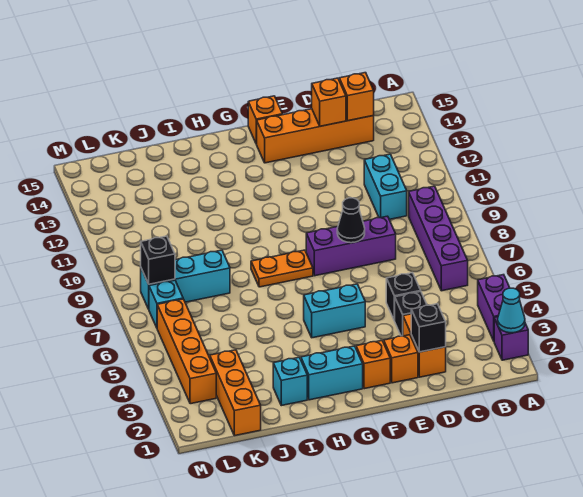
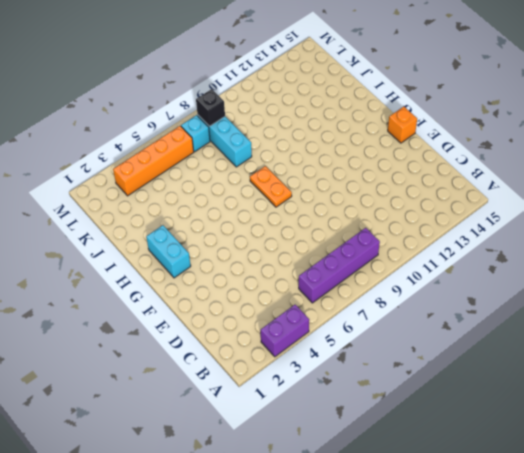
none -> purple 1x1 brick [494,317,528,360]
none -> cyan 1x2 brick [364,154,407,219]
none -> orange 1x4 brick [257,109,374,163]

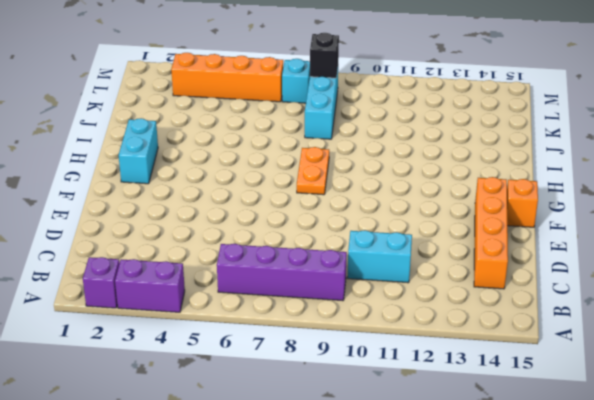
none -> orange 1x2 brick [403,314,446,377]
none -> black 1x1 brick [395,292,427,336]
none -> black 1x1 brick [386,273,421,321]

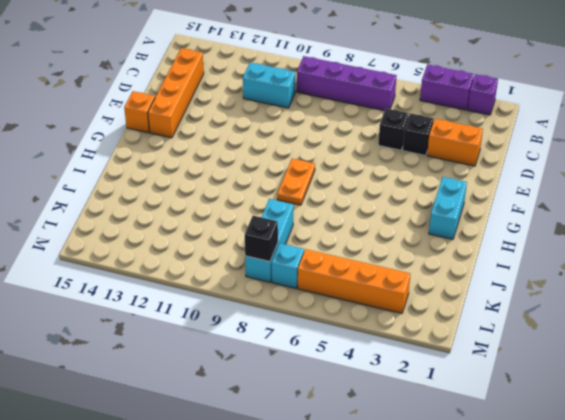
none -> purple 1x3 brick [306,216,396,276]
none -> orange 1x1 brick [384,335,418,383]
none -> orange 1x1 brick [356,341,390,389]

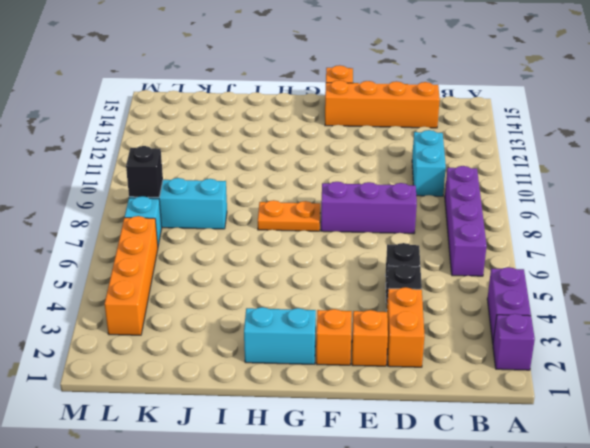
none -> cyan 1x2 brick [304,284,365,338]
none -> cyan 1x1 brick [273,357,307,406]
none -> orange 1x3 brick [210,350,261,436]

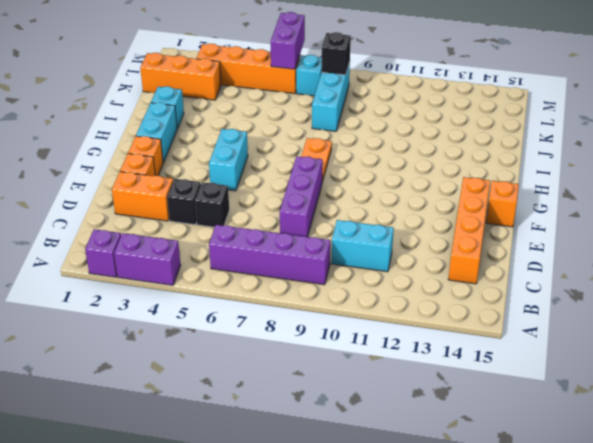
purple 1x2 brick [271,12,305,69] -> none
none -> cyan 1x1 cone [498,288,525,333]
none -> orange 1x1 brick [339,73,374,121]
none -> black 1x1 brick [411,304,446,352]

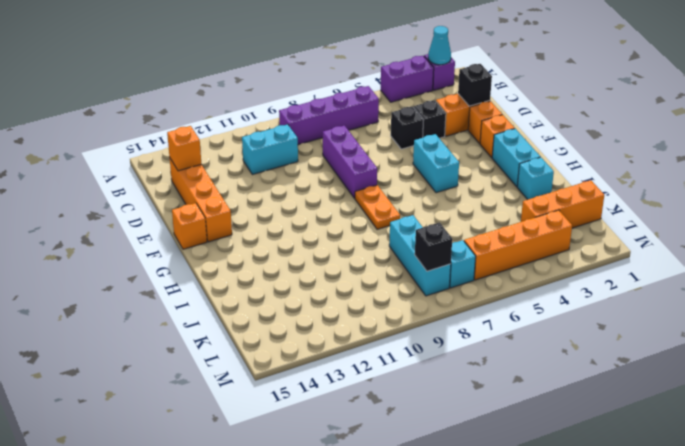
none -> orange 1x1 brick [312,78,346,126]
none -> black 1x1 cone [337,198,365,243]

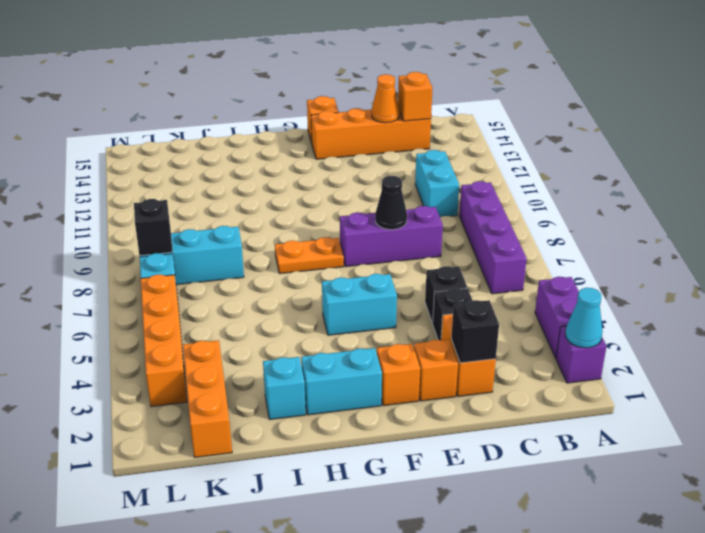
orange 1x1 cone [372,74,400,123] -> orange 1x1 brick [312,78,346,126]

